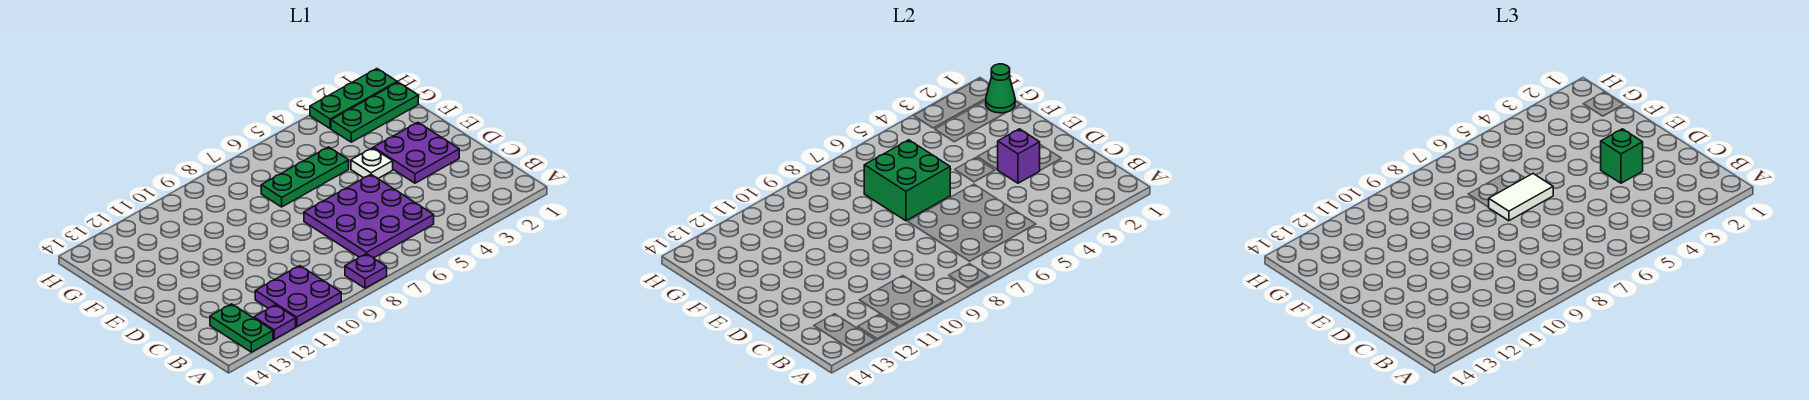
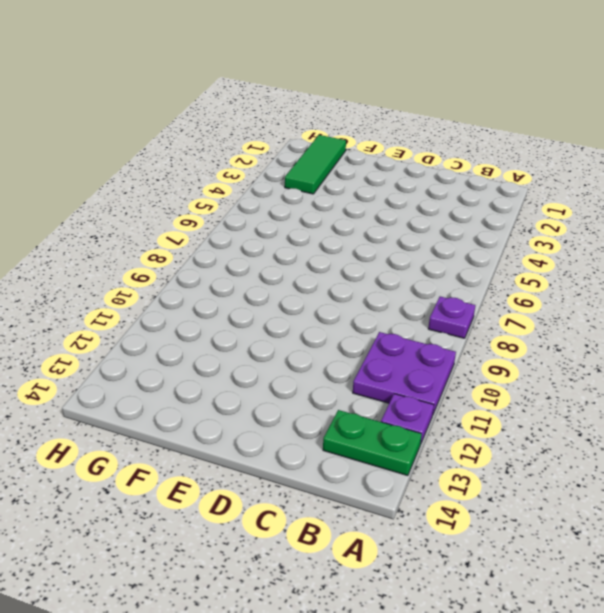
green 1x3 tile [285,135,346,194] -> green 1x3 plate [331,82,418,142]
none -> purple 3x3 plate [304,175,434,258]
none -> purple 2x2 plate [374,122,459,183]
none -> white 1x1 plate [351,148,393,178]

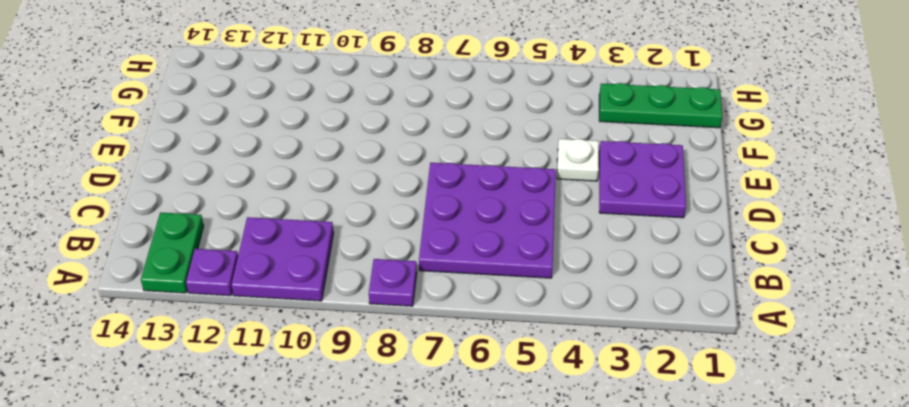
none -> green 1x3 plate [261,147,349,207]
none -> green 1x3 plate [310,69,397,129]
none -> purple 1x1 brick [998,129,1040,183]

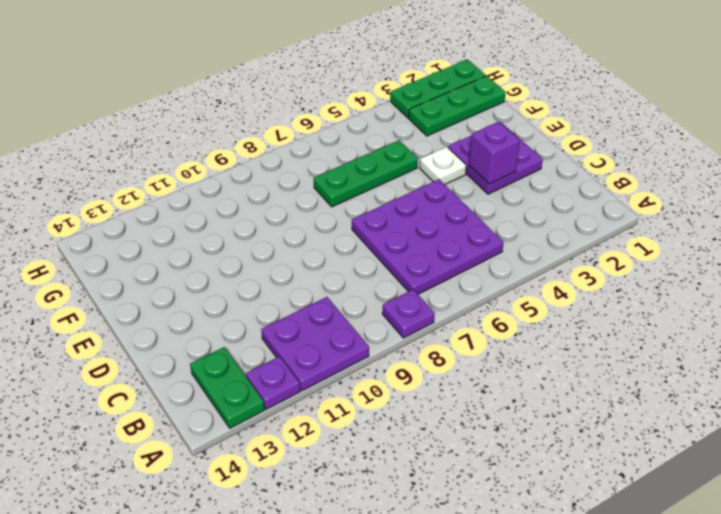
none -> green 2x2 brick [864,140,950,221]
none -> green 1x1 cone [986,64,1015,113]
none -> green 1x1 brick [1601,129,1643,183]

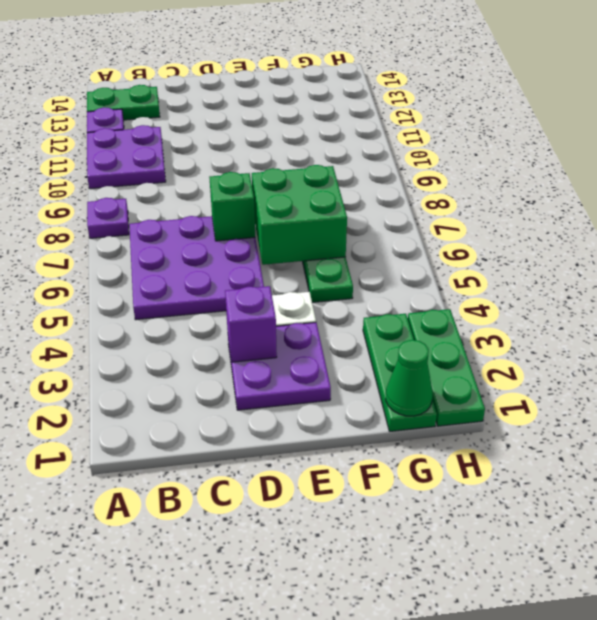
green 1x1 brick [209,172,255,241] -> green 1x1 brick moved to [1601,129,1643,183]
none -> white 1x2 tile [1489,174,1553,221]

